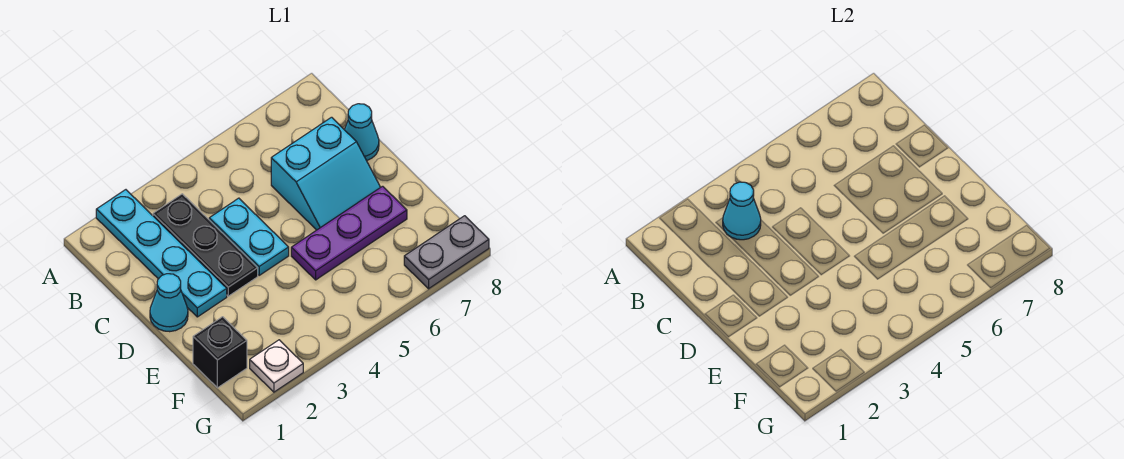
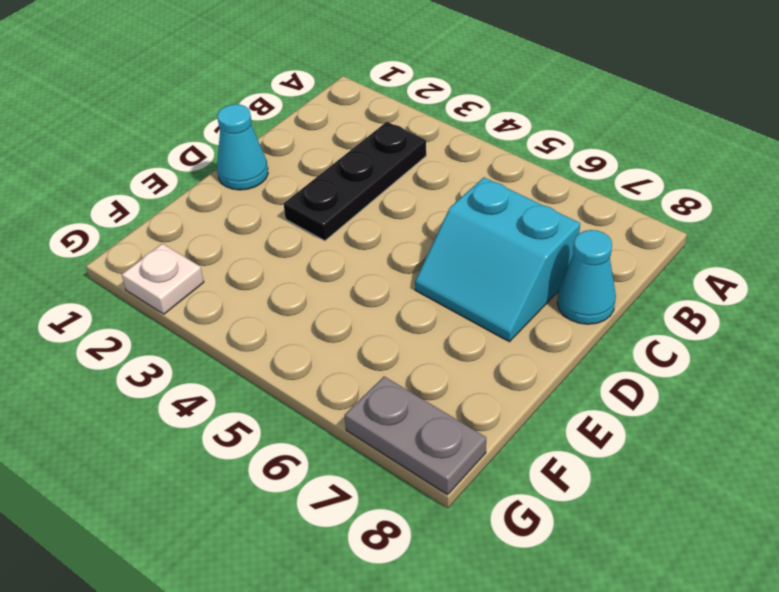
none -> cyan 1x4 plate [96,190,227,317]
none -> cyan 1x2 plate [209,198,289,275]

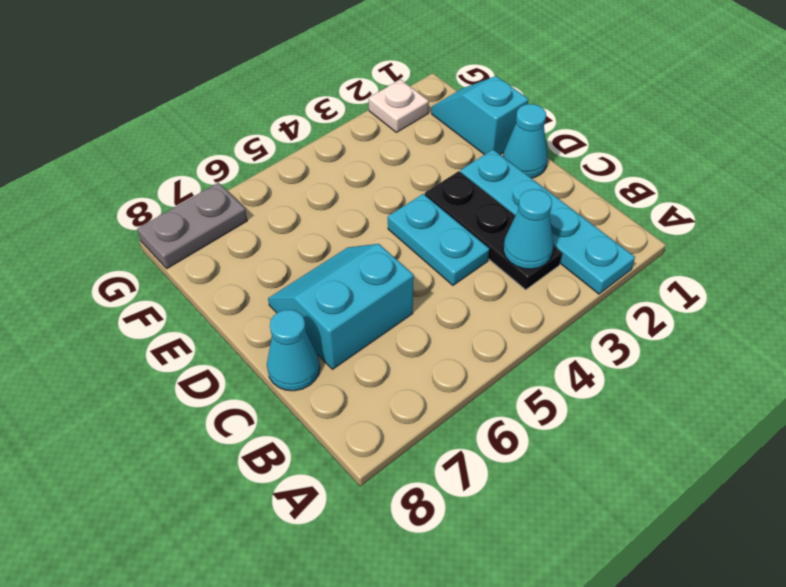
cyan 1x2 slope [431,76,528,155] -> black 1x1 brick [193,317,247,388]
none -> purple 1x3 plate [291,186,407,280]

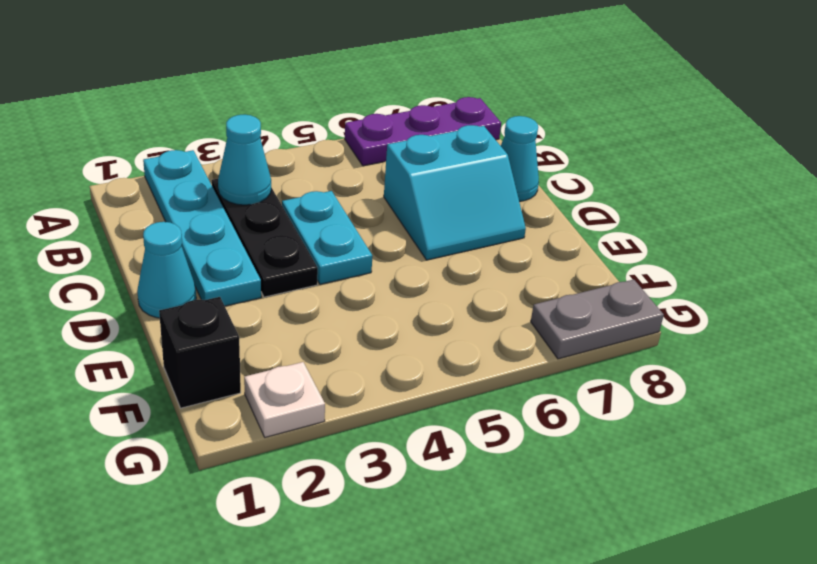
purple 1x3 plate [345,97,501,166] -> purple 1x3 plate moved to [291,186,407,280]

